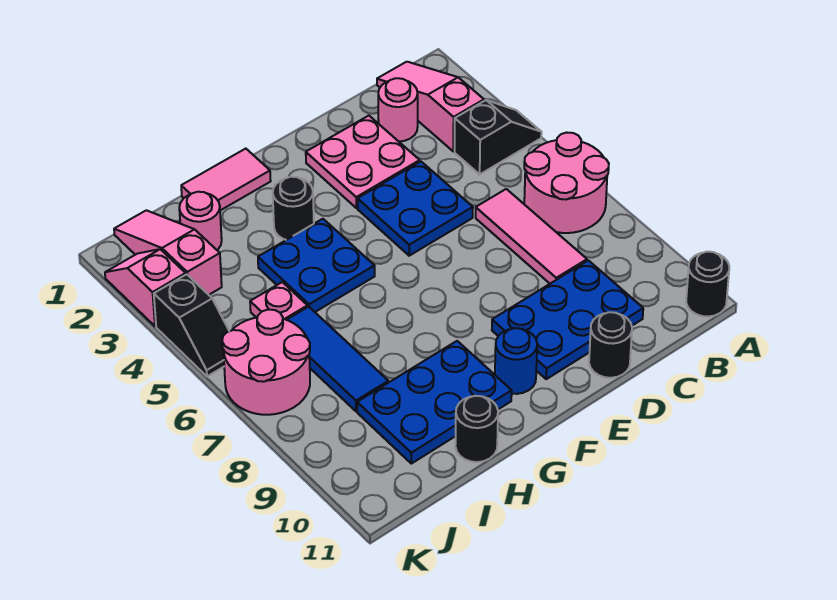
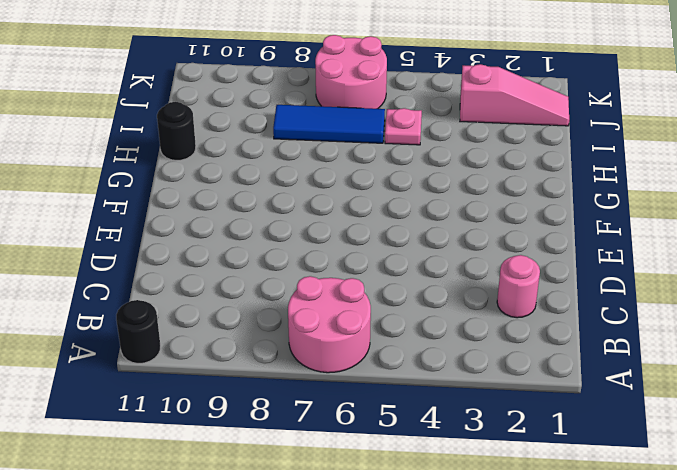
none -> black 1x2 slope [455,100,542,174]
none -> pink 1x3 slope [377,62,484,151]
none -> pink 1x3 tile [476,189,587,284]

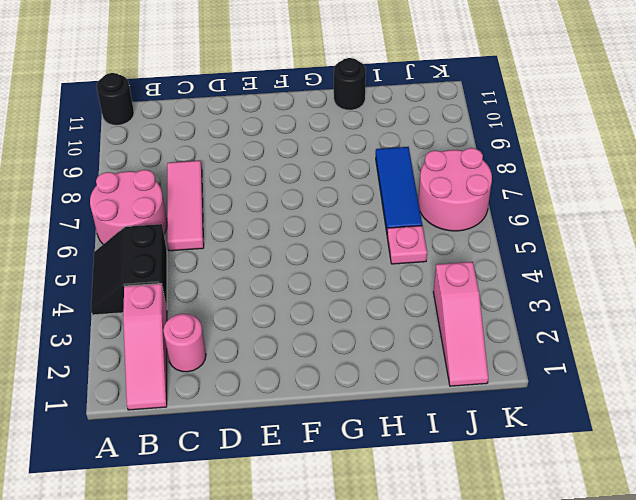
black 2x2 slope [91,224,167,315] -> black 1x2 slope [455,100,542,174]
none -> blue 2x3 plate [492,260,643,379]
none -> pink 2x2 plate [306,116,420,208]
none -> blue 2x2 plate [358,161,473,256]

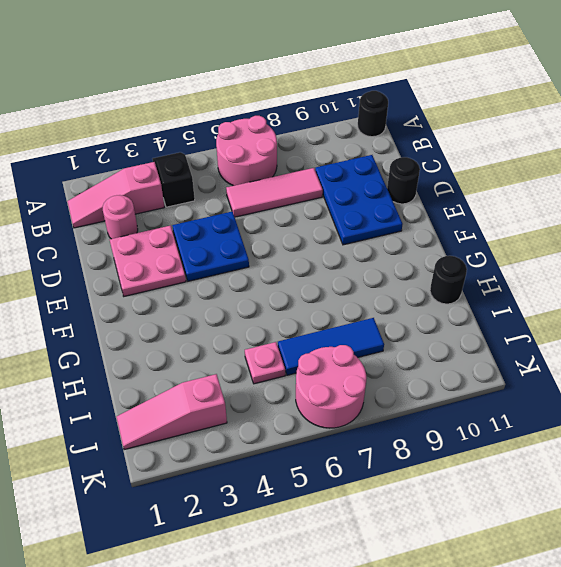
none -> blue 1x1 round brick [495,328,537,394]
none -> pink 1x2 tile [181,149,271,210]
none -> black 1x1 round brick [273,177,314,240]

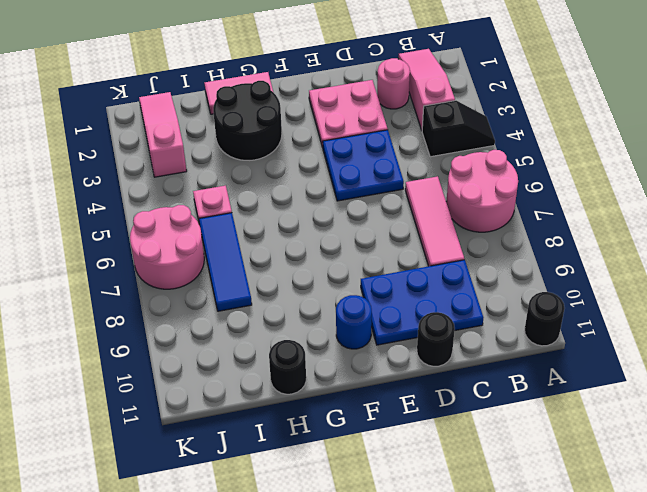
black 2x2 round brick [213,81,282,160] -> black 1x1 round brick [273,177,314,240]
none -> blue 2x2 plate [258,219,375,312]
none -> blue 2x3 plate [357,341,512,464]
none -> pink 1x1 round brick [179,192,222,250]

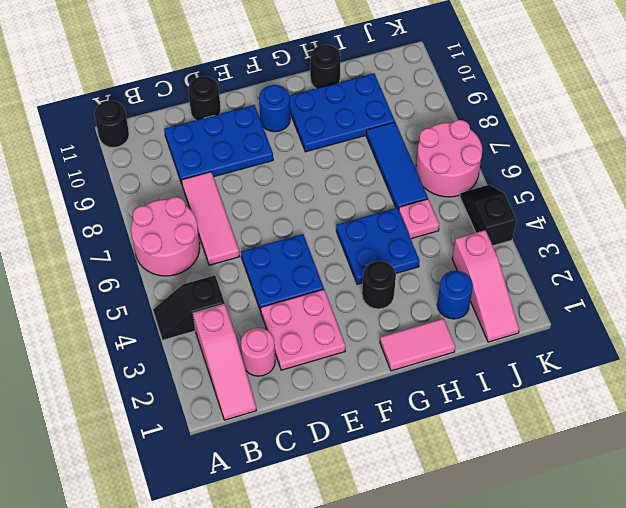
blue 1x1 round brick [437,271,473,319] -> pink 1x1 round brick [179,192,222,250]
none -> pink 1x2 slope [105,249,186,326]

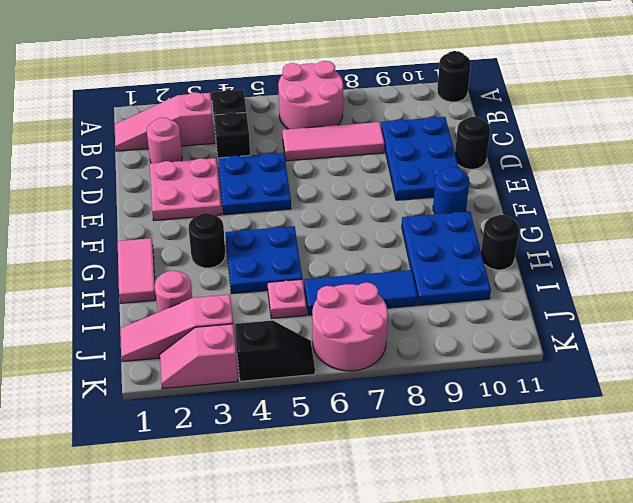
black 1x1 brick [214,112,250,158] -> none

